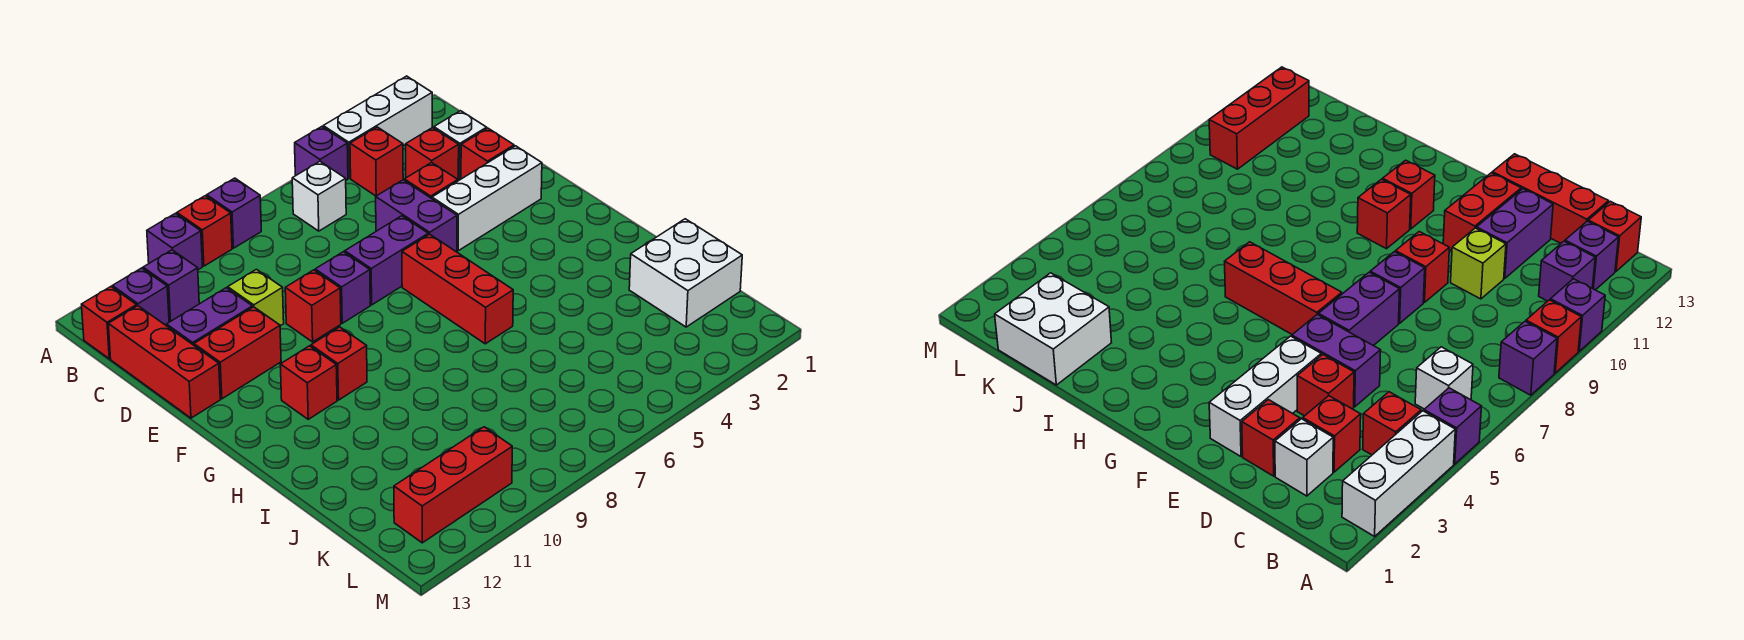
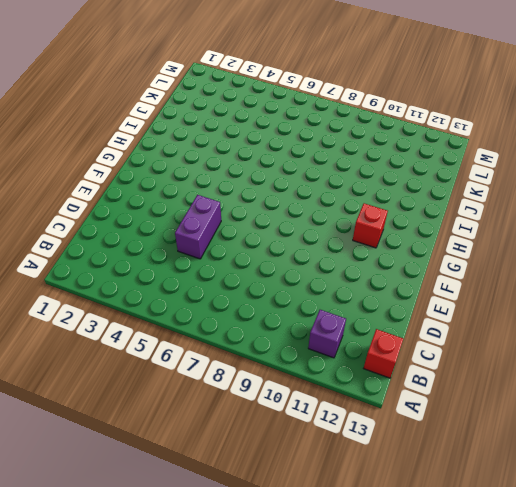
none -> white 1x3 brick [323,76,432,178]
none -> purple 1x1 brick [295,127,348,180]
none -> purple 1x1 brick [207,178,261,248]

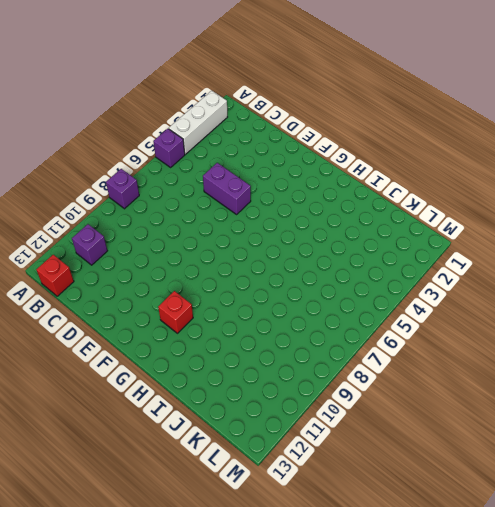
none -> red 1x1 brick [177,196,232,266]
none -> purple 1x1 brick [147,213,202,270]
none -> red 1x1 brick [350,127,403,196]

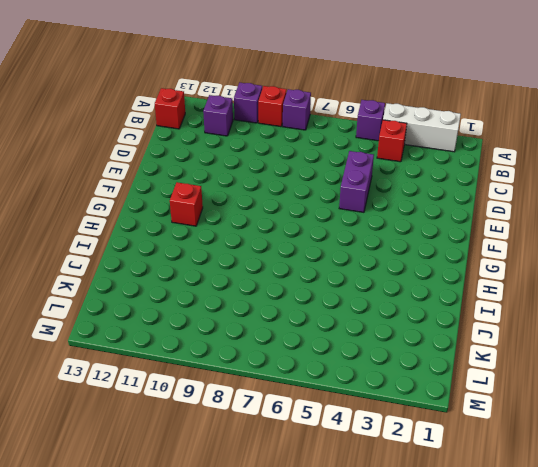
none -> white 1x1 brick [292,161,346,231]
none -> purple 1x1 brick [112,268,169,325]
none -> white 1x1 brick [434,111,487,179]

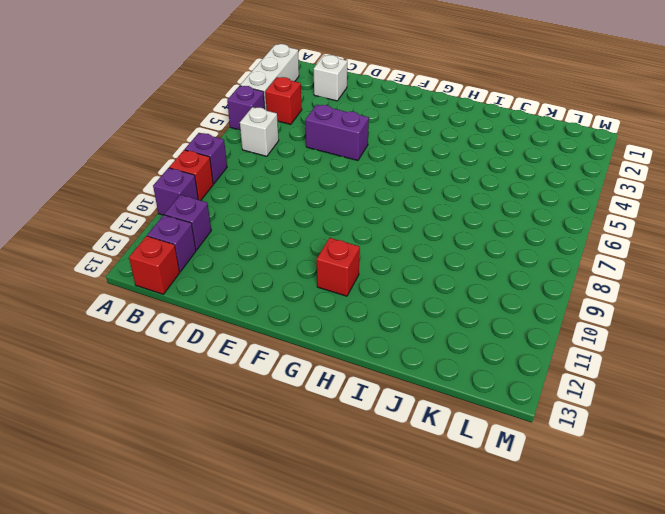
none -> red 1x1 brick [406,128,459,179]
none -> red 1x3 brick [108,306,220,418]
none -> red 1x1 brick [461,128,514,179]

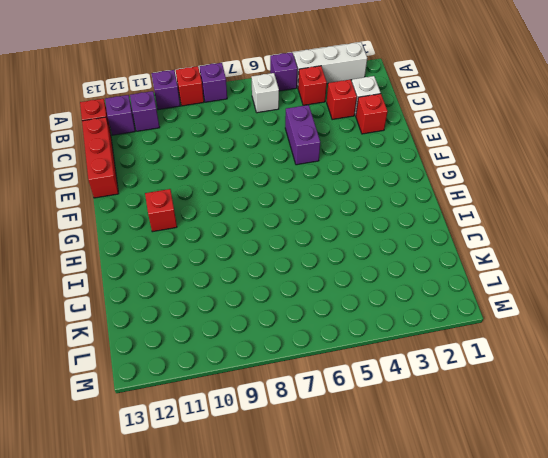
none -> red 1x1 brick [404,162,458,199]
none -> lime 1x1 brick [228,269,284,326]
none -> purple 1x2 brick [167,288,252,345]

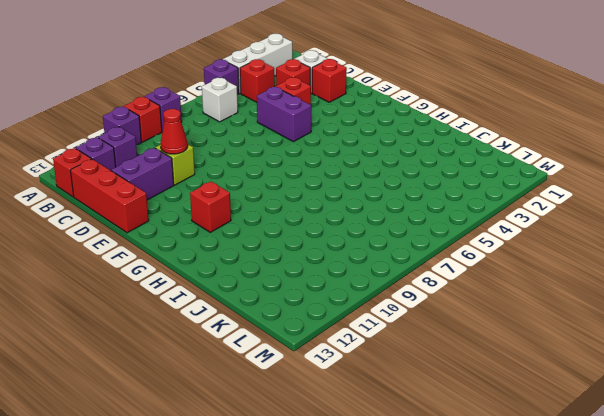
red 1x1 cone [160,109,188,154] -> none
none -> white 1x3 brick [432,146,542,251]
none -> purple 1x2 brick [345,216,428,305]
none -> purple 1x1 brick [315,252,370,323]

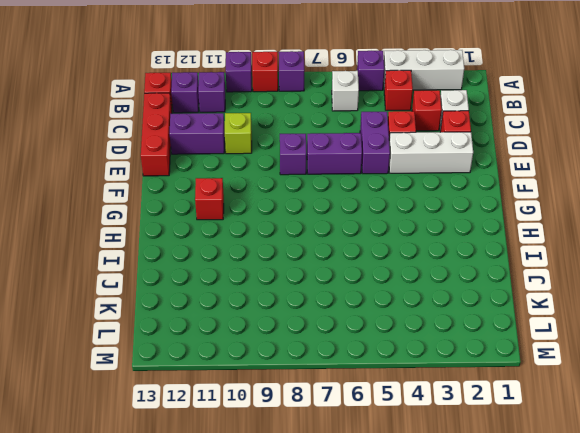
none -> red 1x1 brick [285,270,341,342]
none -> red 1x2 brick [194,307,281,399]
none -> red 1x3 brick [402,234,513,344]

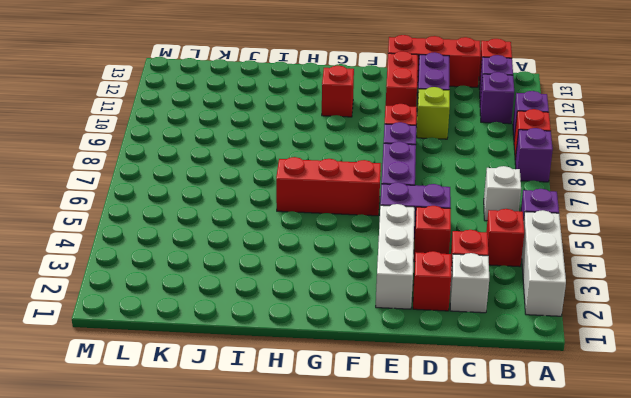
none -> red 1x1 brick [311,327,367,400]
none -> white 2x2 brick [629,219,742,327]
none -> red 1x3 brick [394,427,512,543]

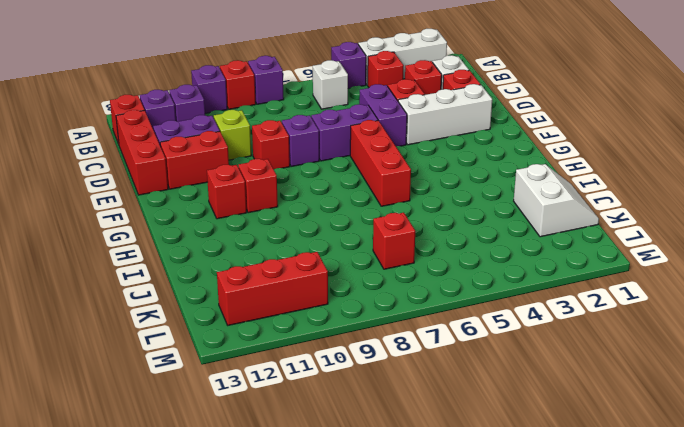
white 2x2 slope [514,164,599,237] -> white 2x2 brick [629,219,742,327]
red 1x1 brick [373,213,415,269] -> none

